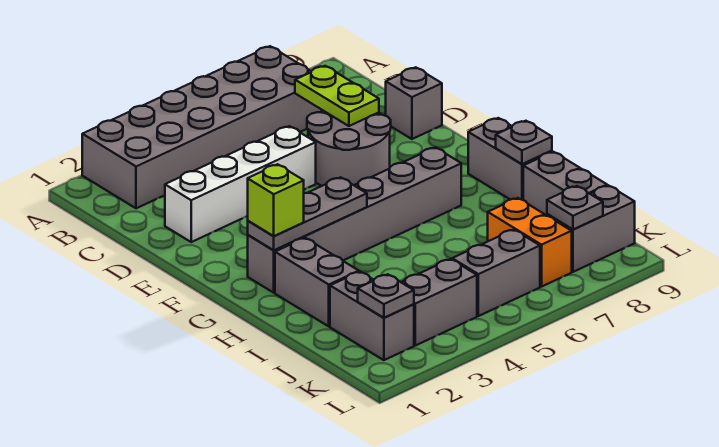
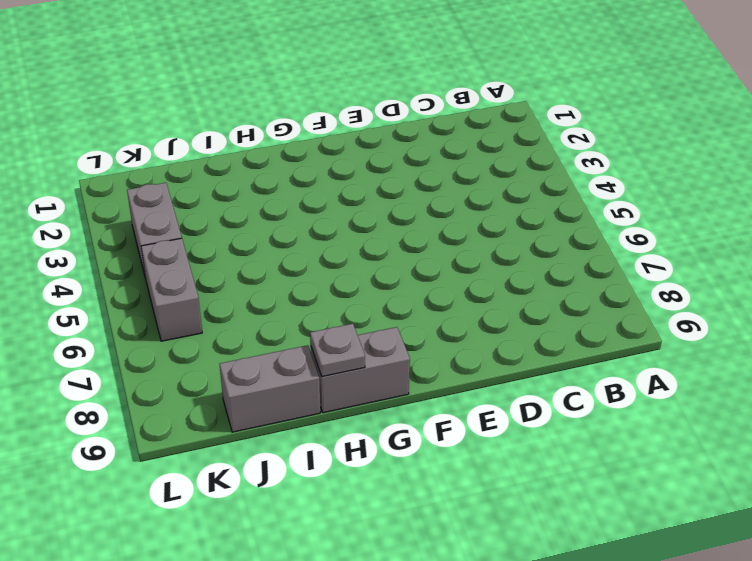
none -> grey 2x6 brick [82,46,323,208]
none -> white 1x4 brick [165,126,316,242]
none -> grey 2x2 round brick [307,111,391,186]

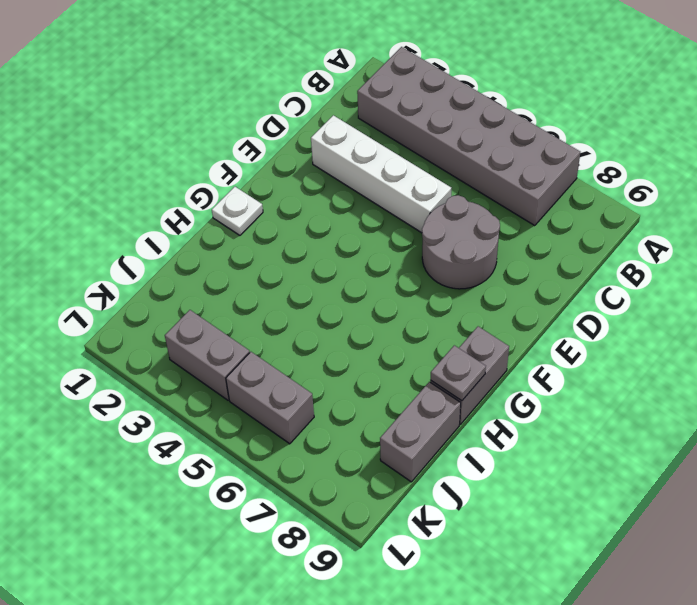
white 1x1 plate [212,187,263,235] -> none
none -> grey 1x1 brick [386,67,442,139]
none -> grey 1x6 brick [248,147,461,293]
none -> grey 1x2 brick [275,238,359,326]

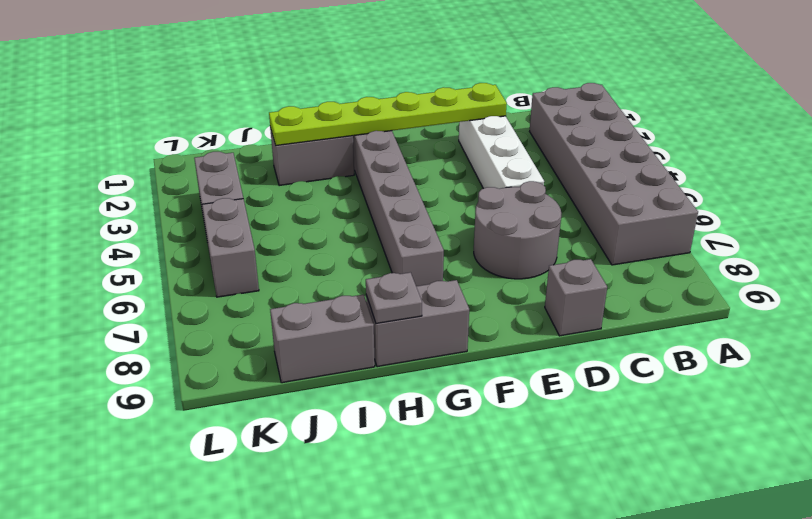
lime 1x6 plate [269,83,507,145] -> grey 1x3 plate [248,177,367,250]
none -> grey 1x2 brick [330,272,414,360]
none -> orange 1x2 brick [488,198,572,287]
none -> grey 1x2 brick [547,185,635,272]

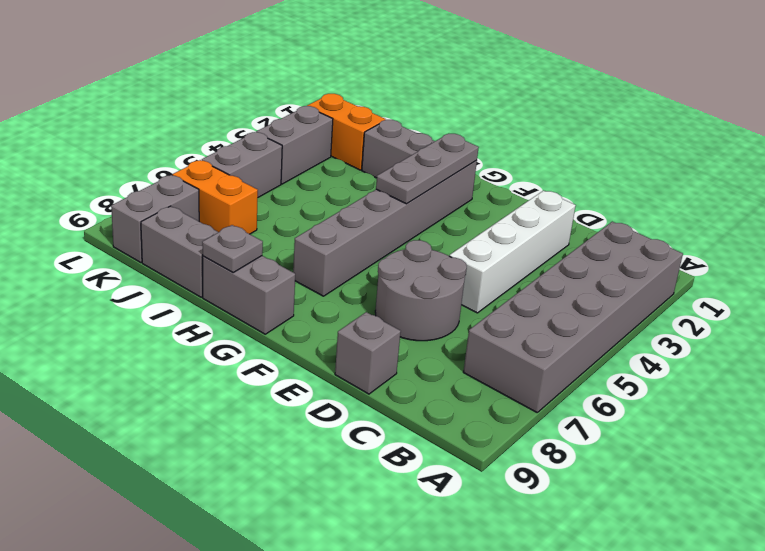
orange 1x2 brick [307,94,386,170] -> grey 1x2 brick [330,272,414,360]
none -> lime 1x2 plate [295,66,379,126]
none -> grey 1x1 plate [358,274,414,318]
none -> grey 1x1 plate [547,186,603,229]

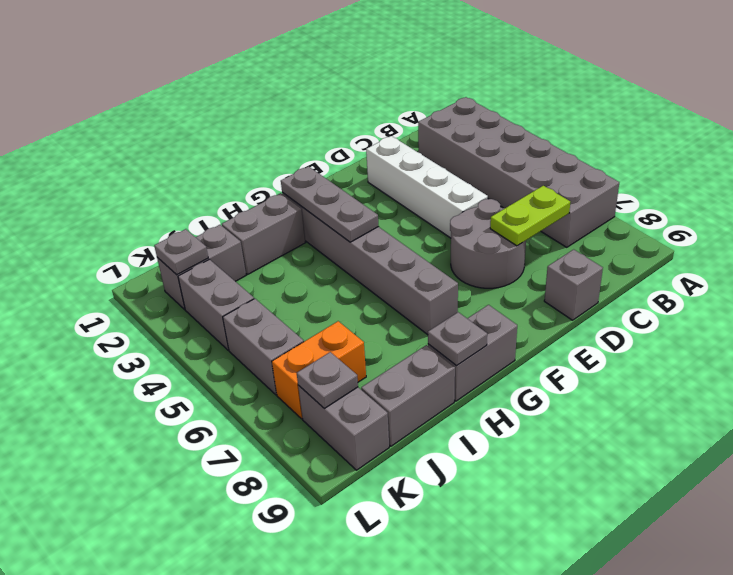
none -> lime 1x1 brick [248,164,304,236]

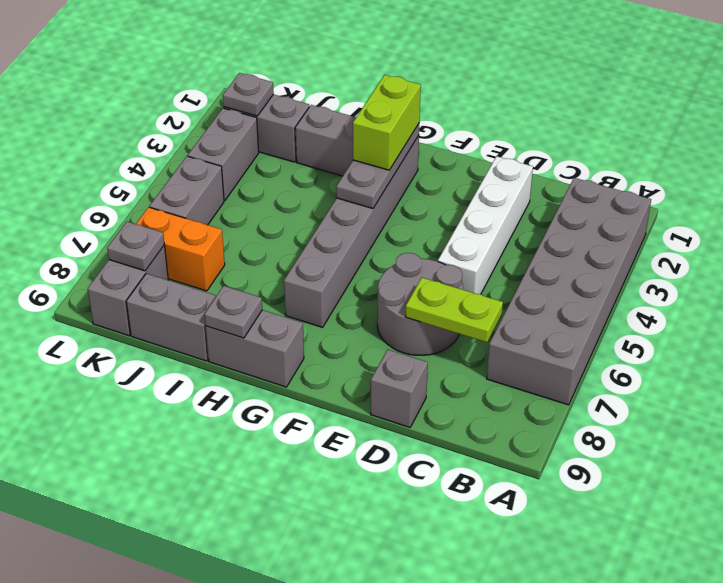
lime 1x2 brick [353,75,421,170] -> lime 1x1 brick [248,164,304,236]

